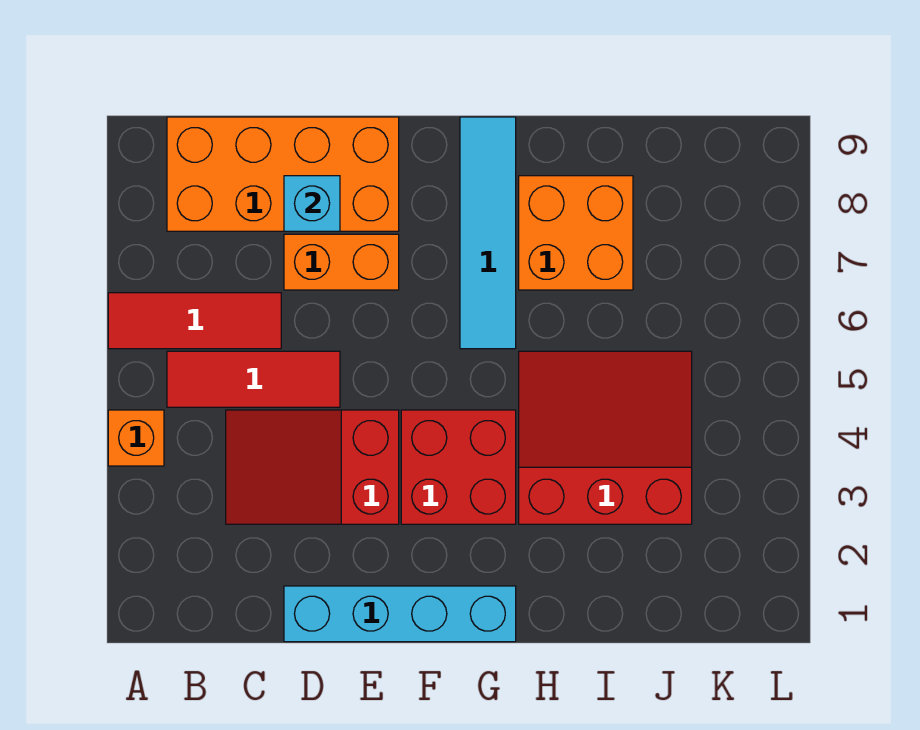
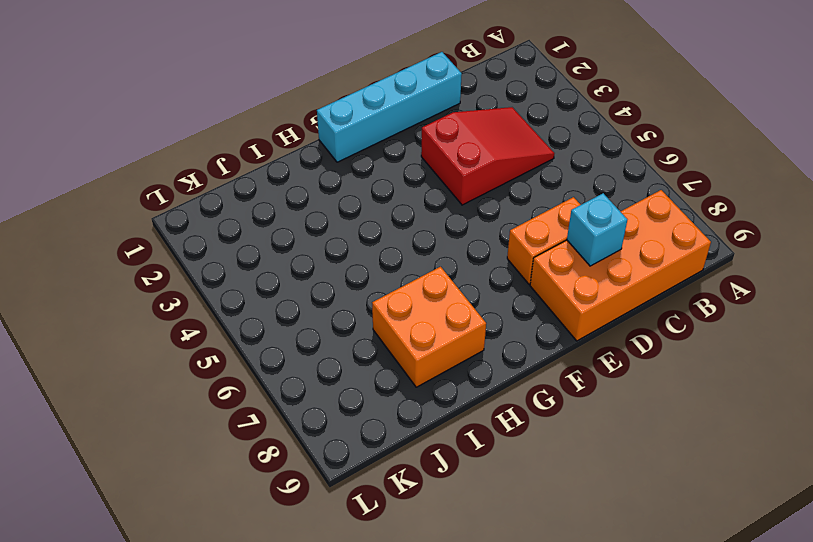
none -> orange 1x1 brick [108,410,164,466]
none -> red 1x3 tile [108,293,281,349]
none -> red 1x3 tile [167,351,340,407]

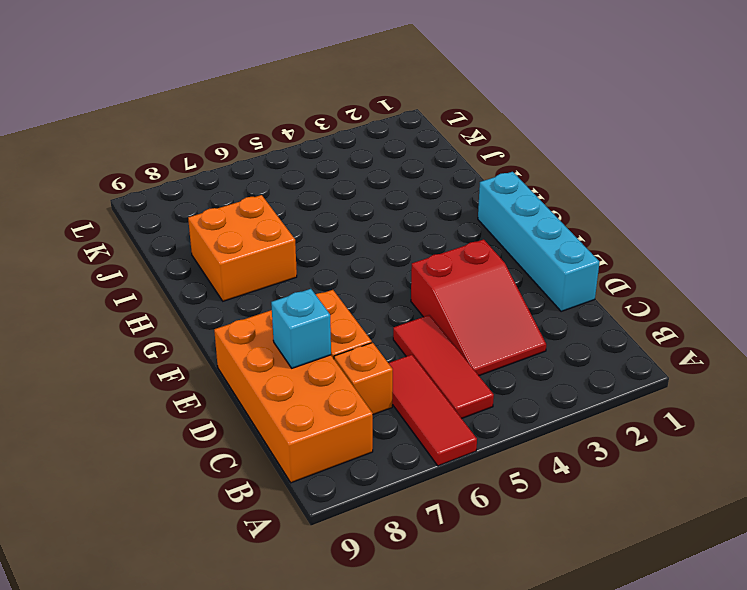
orange 1x1 brick [334,343,393,414] -> orange 1x1 brick moved to [108,410,164,466]
none -> red 2x2 brick [401,410,516,524]
none -> cyan 1x4 tile [460,117,516,349]
none -> red 3x3 slope [519,351,692,524]

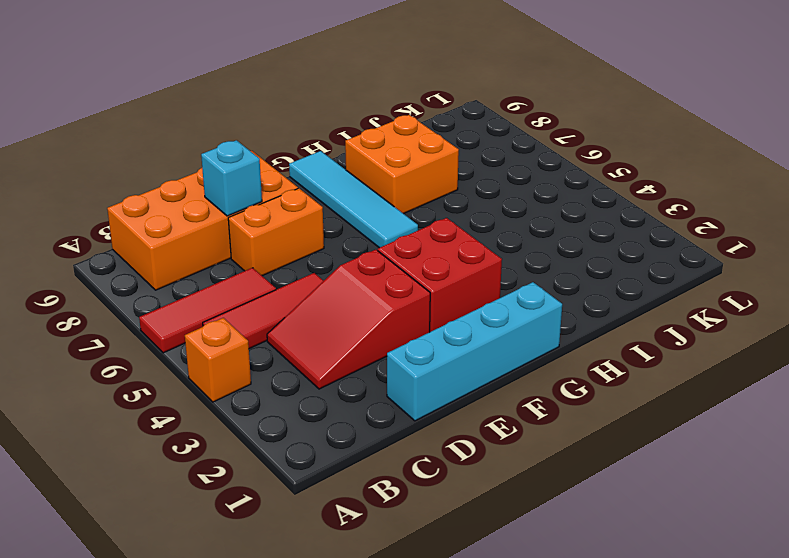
none -> red 3x3 slope [519,351,692,524]

